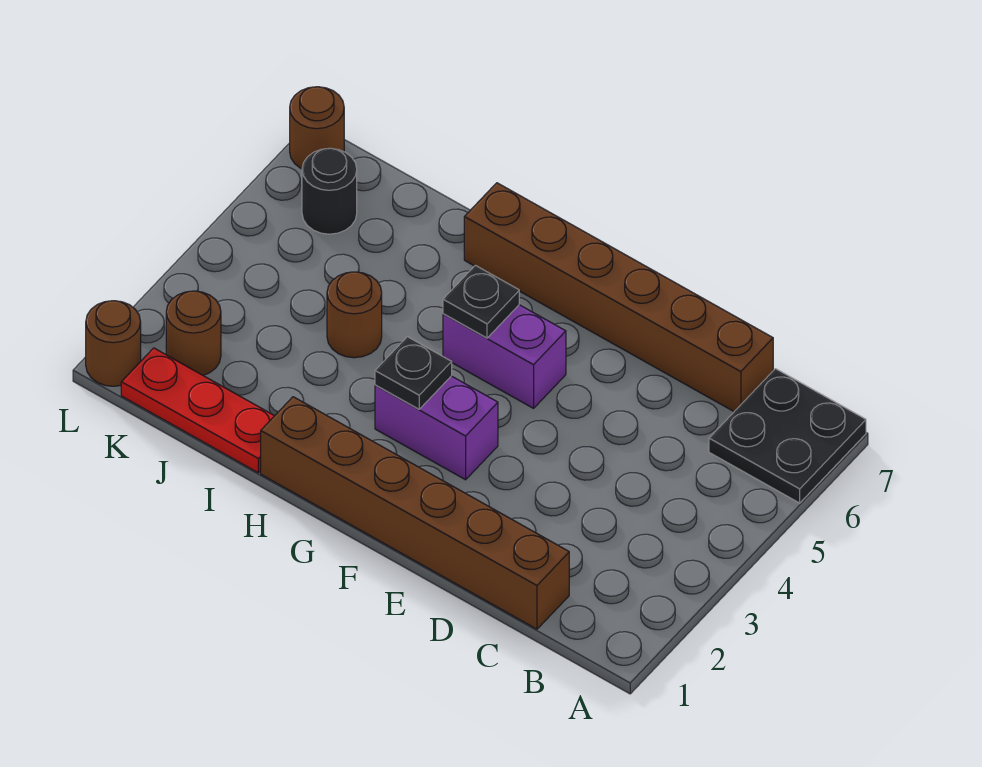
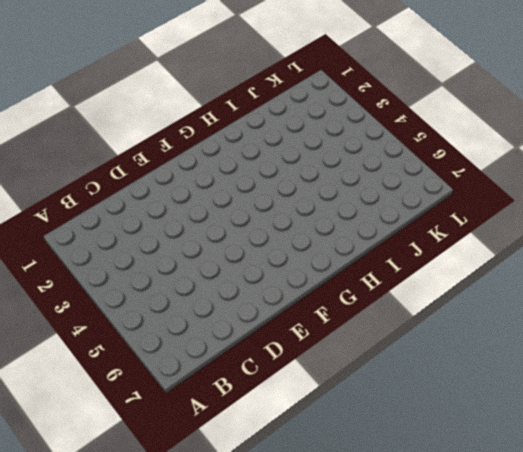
none -> black 2x2 plate [709,369,866,503]
none -> brown 1x6 brick [261,397,569,629]
none -> brown 1x6 brick [464,183,773,411]

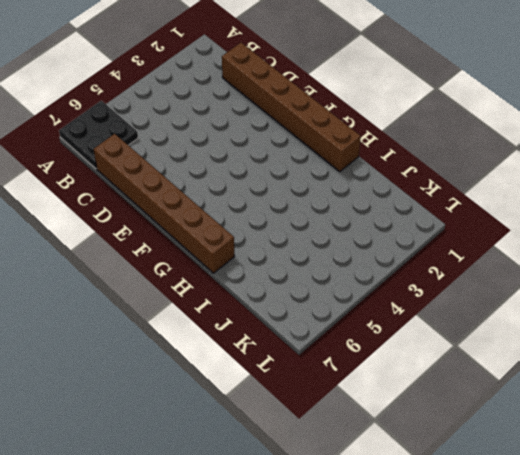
none -> purple 1x2 brick [375,376,498,480]
none -> purple 1x2 brick [443,305,566,408]
none -> red 1x3 plate [121,348,274,473]

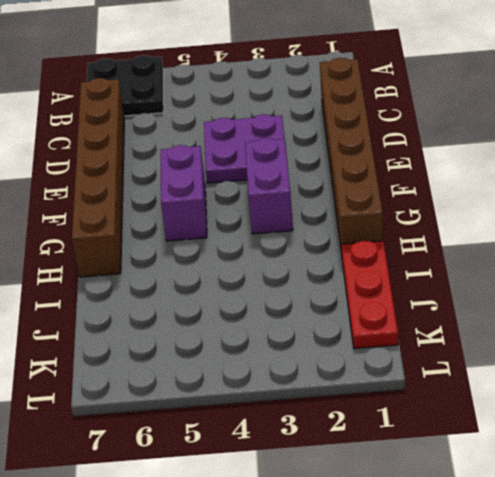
purple 2x2 plate [204,114,284,183] -> none
none -> brown 1x1 round brick [327,272,382,358]
none -> brown 1x1 round brick [166,291,221,375]
none -> black 1x1 round brick [302,148,357,234]

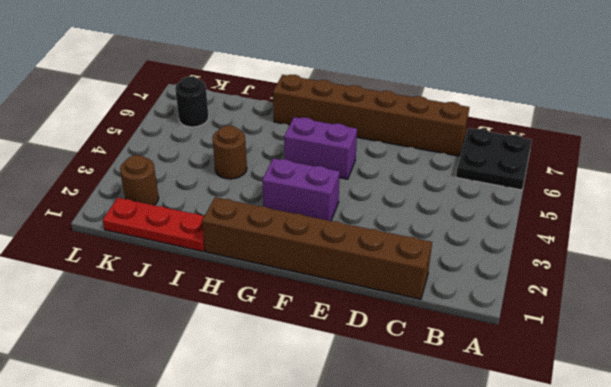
none -> brown 1x1 round brick [86,301,141,386]
none -> brown 1x1 round brick [290,87,344,169]
none -> black 1x1 plate [375,337,452,409]

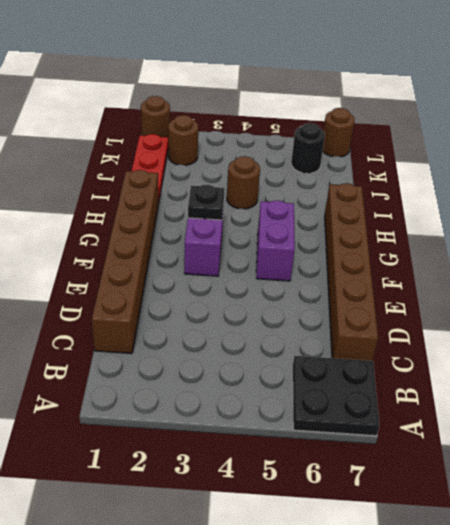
none -> black 1x1 plate [443,265,519,338]

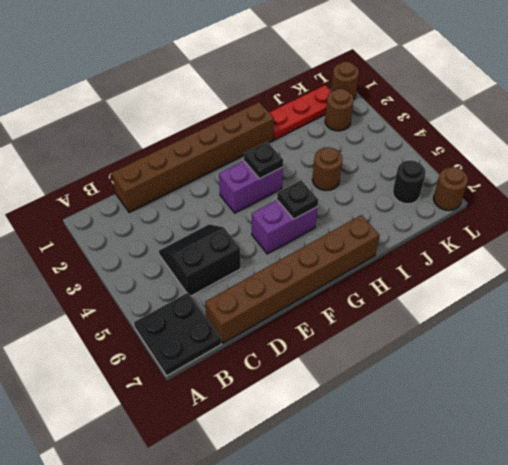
black 2x2 slope [159,224,241,296] -> none

